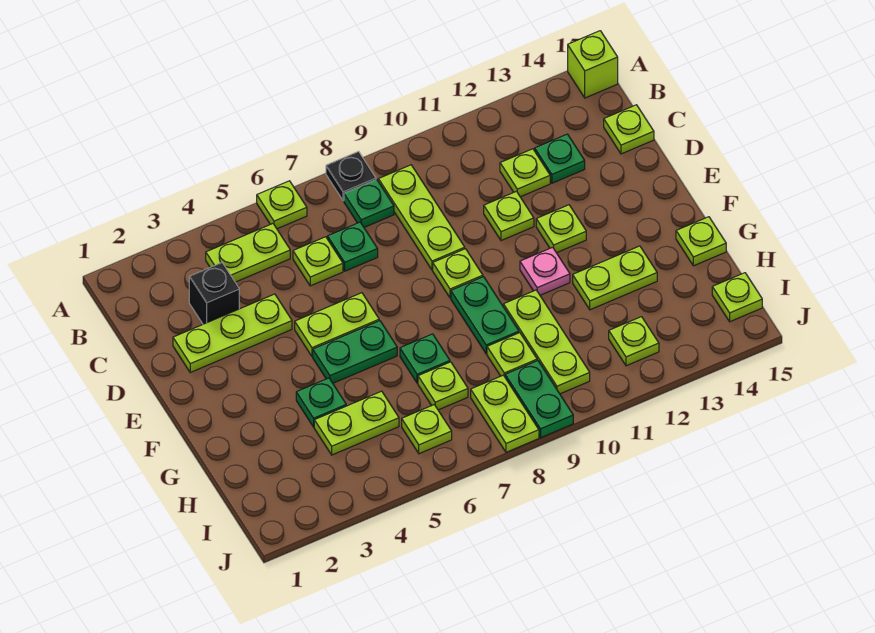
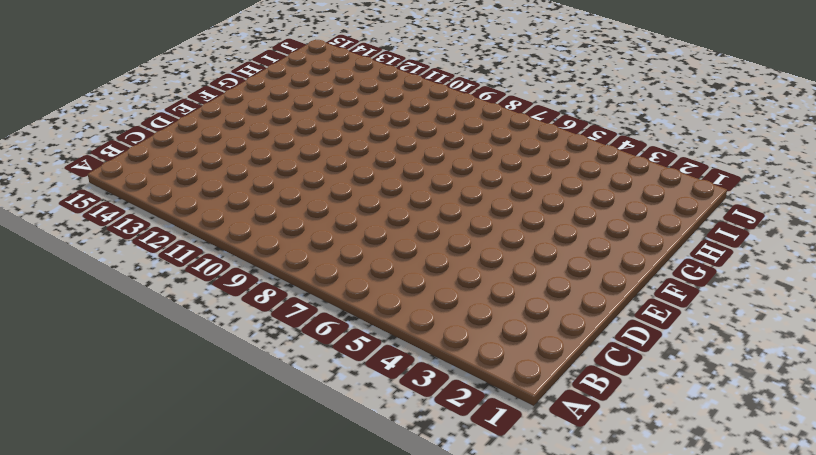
none -> lime 1x1 plate [257,181,307,229]
none -> black 1x1 plate [326,152,376,201]
none -> lime 1x1 brick [568,31,618,98]
none -> lime 1x2 plate [206,224,290,282]

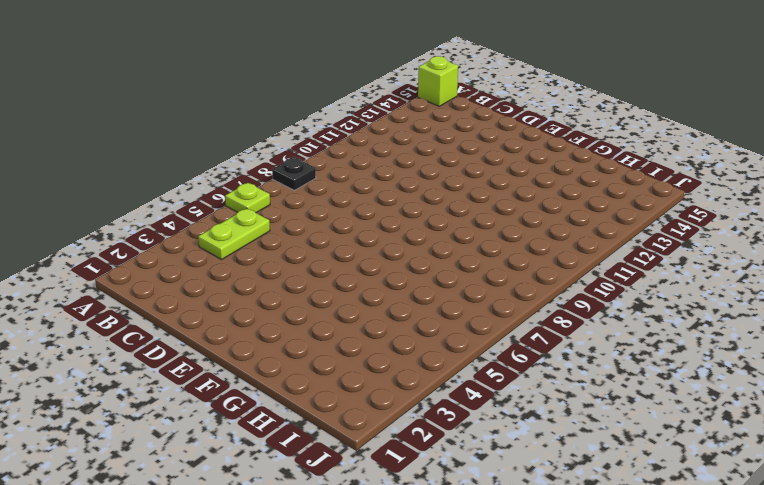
none -> green 1x1 plate [344,179,394,227]
none -> lime 1x3 plate [378,165,465,270]
none -> black 1x1 brick [189,263,239,324]
none -> lime 1x1 plate [293,237,343,286]

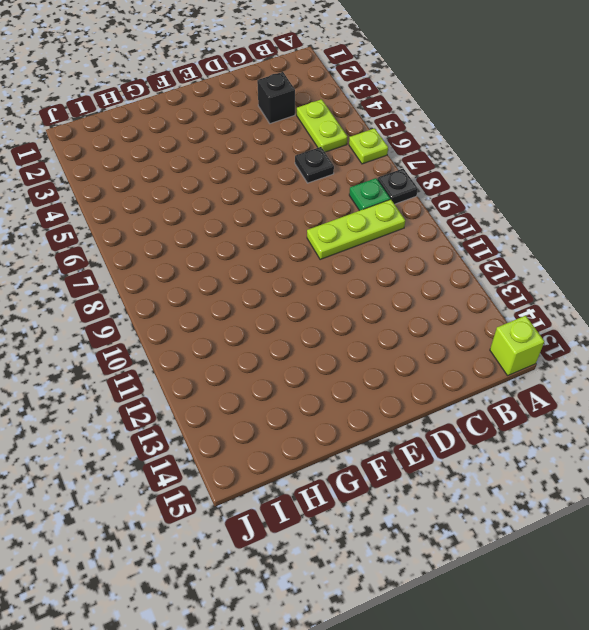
black 1x1 plate [295,147,334,183] -> lime 1x1 plate [293,237,343,286]
none -> green 1x1 plate [328,222,378,271]
none -> lime 1x1 plate [500,149,550,197]
none -> green 1x1 plate [535,134,585,183]
none -> lime 1x1 plate [604,105,654,154]

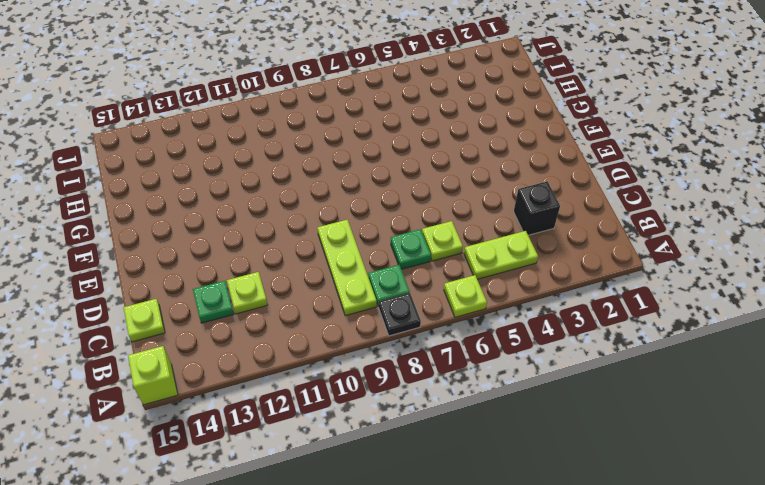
none -> lime 1x3 plate [173,294,292,372]
none -> lime 1x1 plate [484,191,534,241]
none -> lime 1x2 plate [295,293,379,356]
none -> lime 1x1 plate [433,249,483,298]

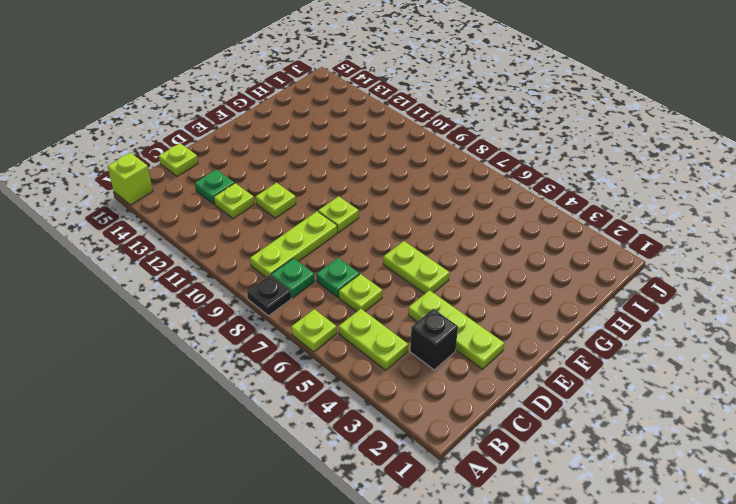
none -> lime 1x1 plate [536,205,586,253]
none -> green 1x2 plate [313,321,397,383]
none -> green 1x2 plate [451,277,519,354]
none -> pink 1x1 plate [520,247,570,295]

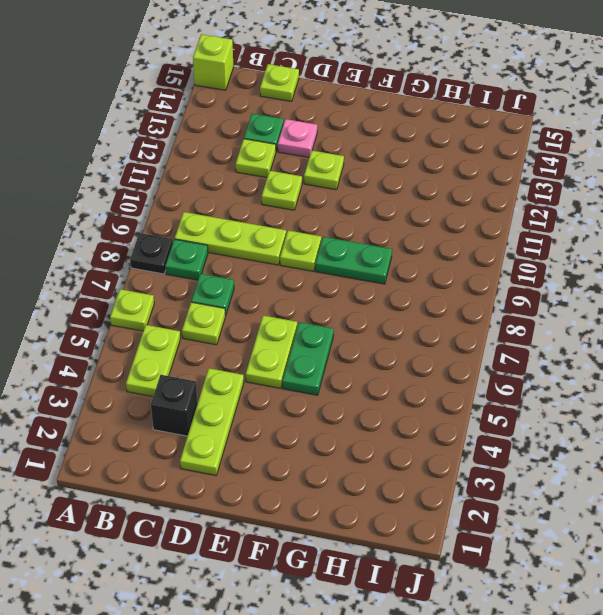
pink 1x1 plate [278,119,317,157] -> pink 1x1 plate moved to [520,247,570,295]
none -> green 1x1 plate [296,378,346,427]
none -> green 1x1 plate [400,334,450,383]
none -> lime 1x3 plate [504,290,590,394]
none -> lime 1x2 plate [573,246,657,310]

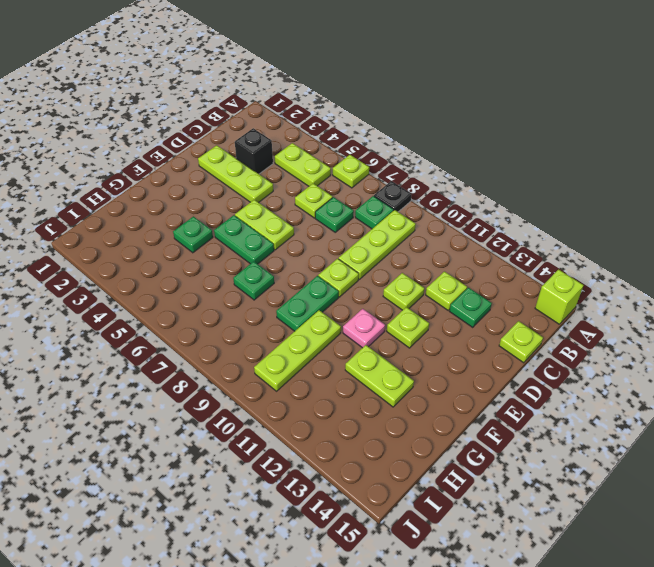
none -> lime 1x1 plate [676,217,726,266]
none -> lime 1x2 plate [314,391,399,455]
none -> lime 1x1 plate [418,362,468,410]
none -> lime 1x1 plate [487,333,537,377]

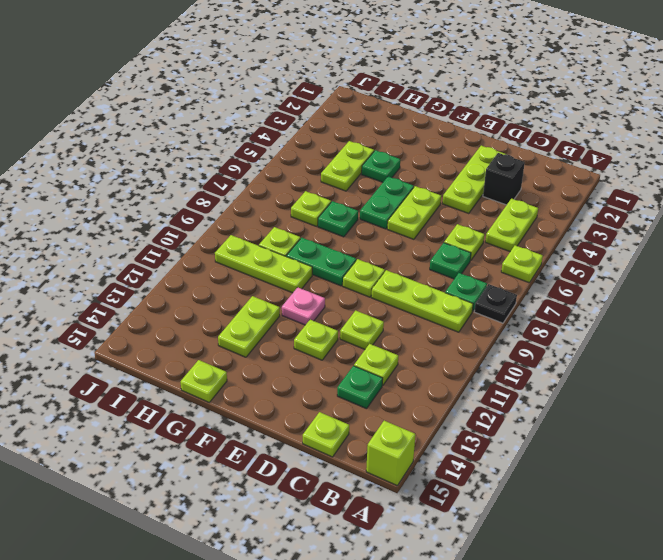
none -> lime 1x1 plate [402,405,452,454]
none -> lime 1x2 plate [471,375,539,452]
none -> green 1x2 plate [505,361,573,438]
none -> lime 1x1 plate [609,317,659,366]

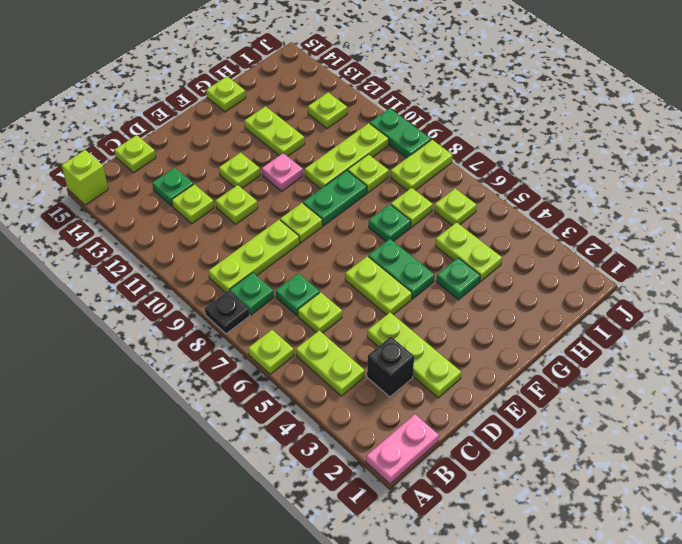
pink 1x2 plate [366,414,439,484] -> none
green 1x2 plate [370,108,431,158] -> green 1x2 plate turned to [505,361,573,438]
none -> lime 1x1 plate [712,273,762,322]

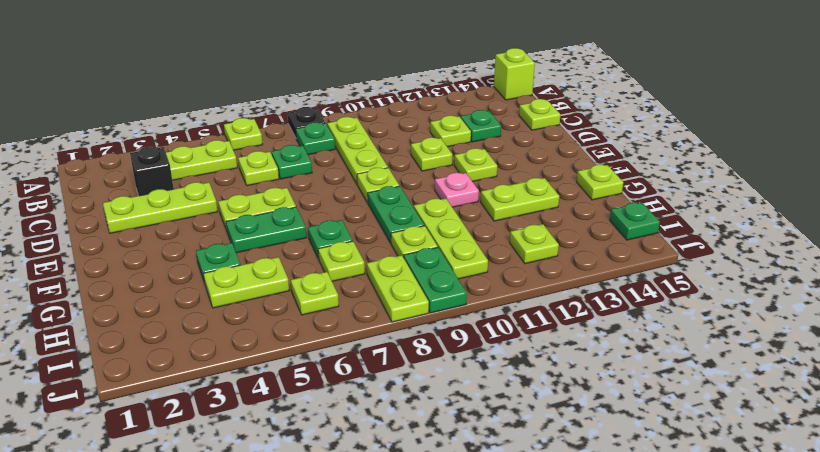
green 1x1 plate [610,202,660,240] -> lime 1x1 plate [712,273,762,322]

